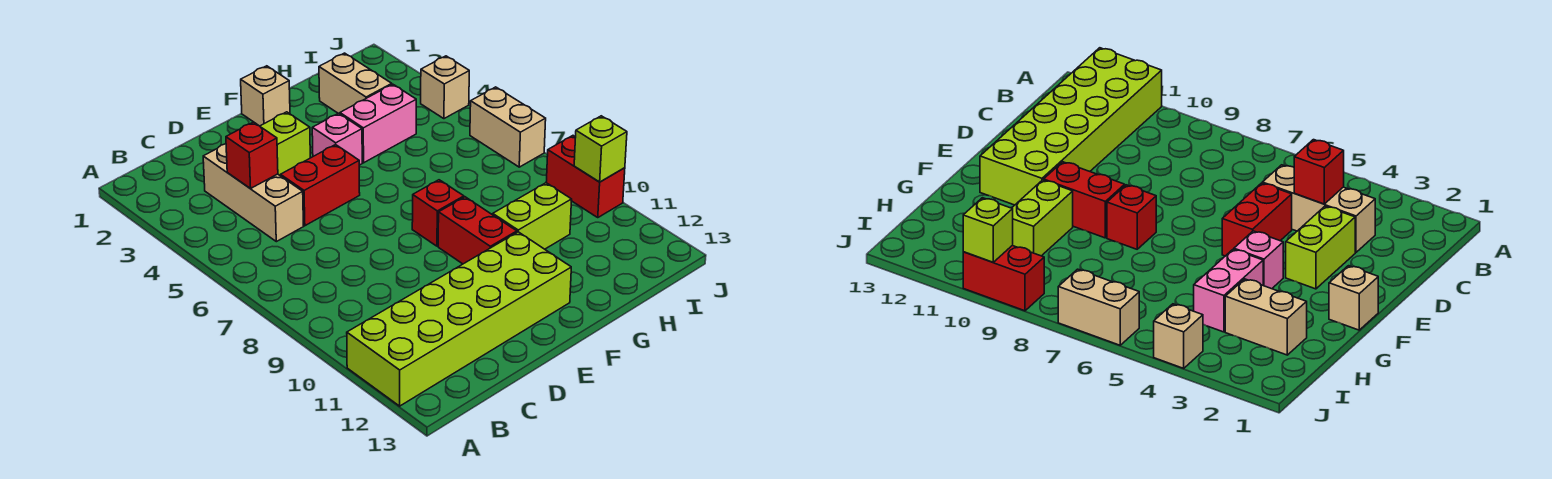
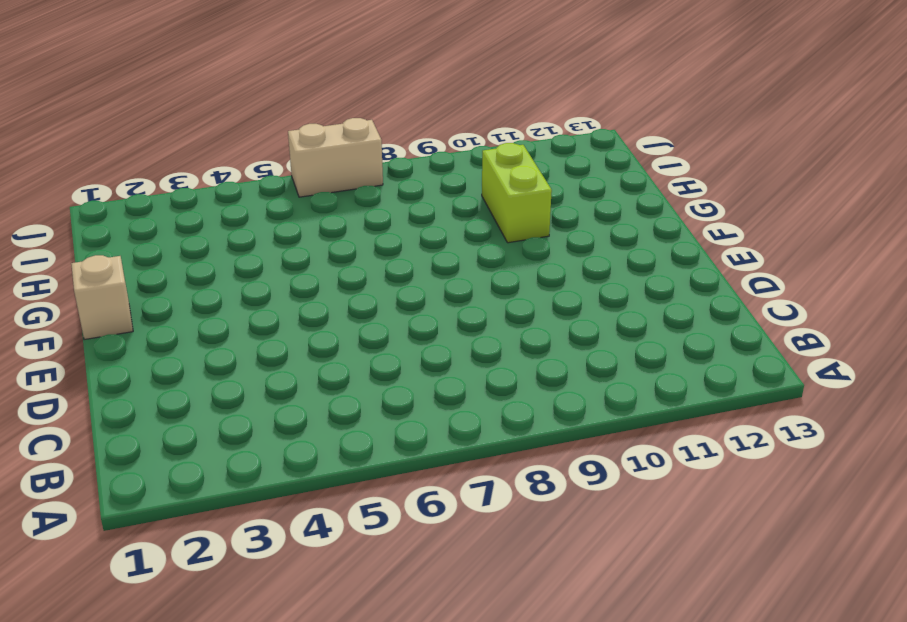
none -> lime 2x6 brick [347,232,571,406]
none -> tan 1x3 brick [203,144,304,242]
none -> lime 1x2 brick [260,112,310,176]

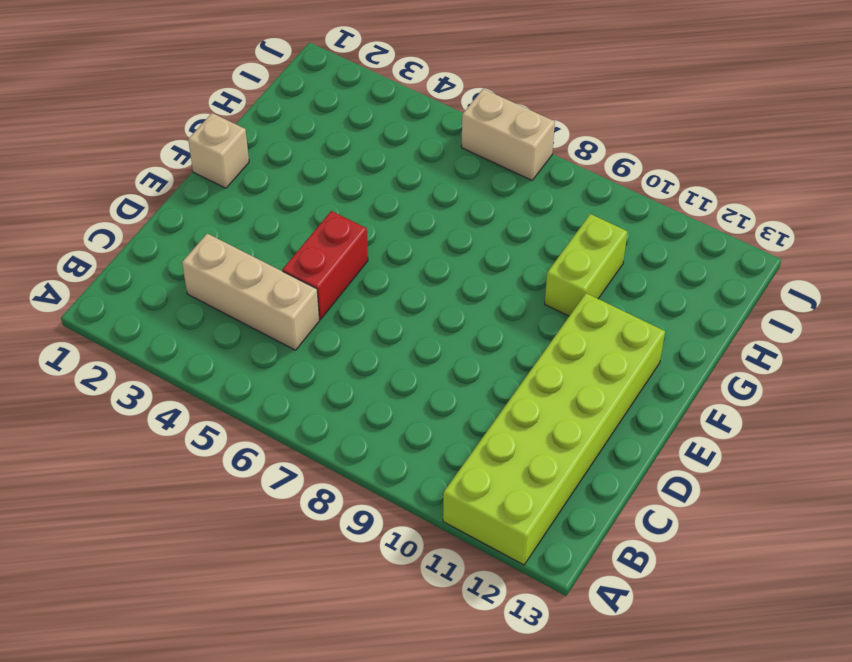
none -> lime 1x2 brick [260,112,310,176]
none -> pink 1x1 brick [312,113,362,165]
none -> red 1x1 brick [412,180,464,246]

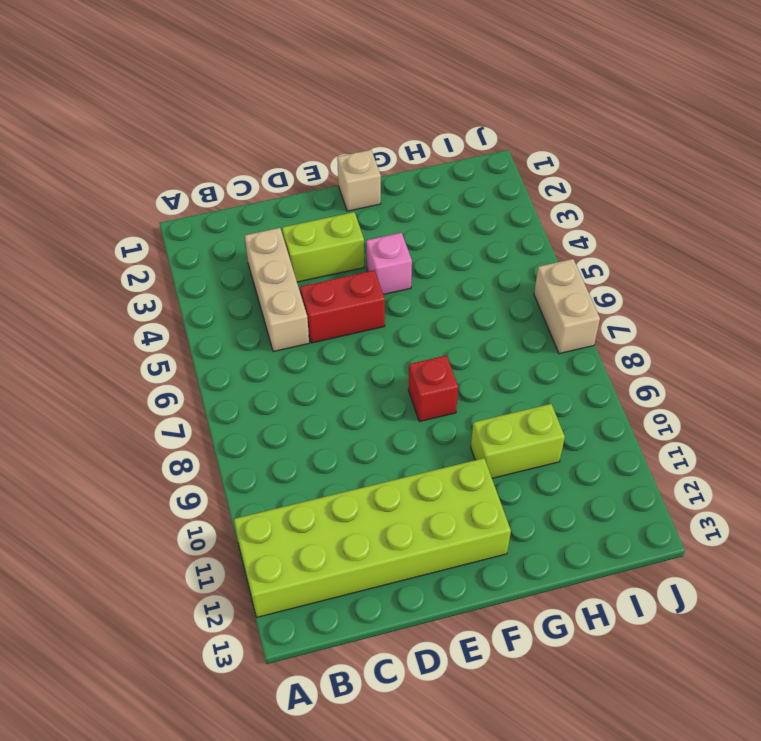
none -> red 1x2 brick [438,197,517,264]
none -> pink 1x2 brick [340,84,416,163]
none -> tan 1x2 brick [319,53,392,114]

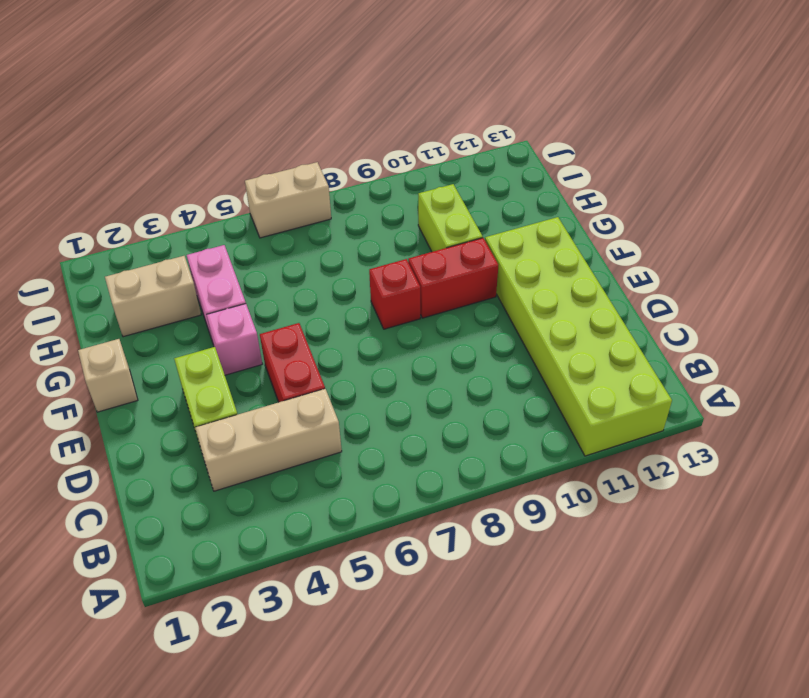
none -> tan 1x1 brick [421,56,469,119]
none -> red 1x2 brick [546,136,625,218]
none -> red 1x1 brick [226,122,278,189]

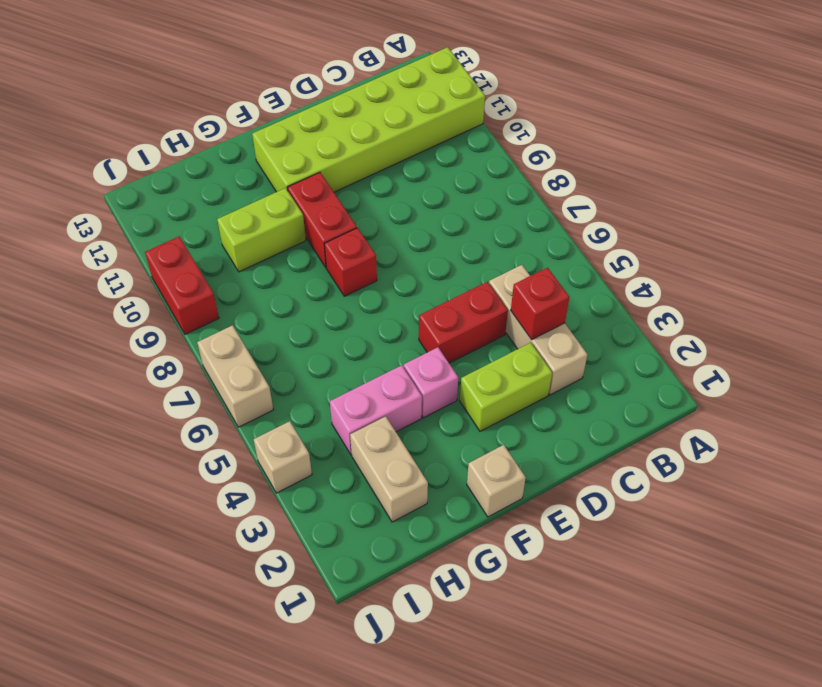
none -> lime 1x1 brick [574,116,627,182]

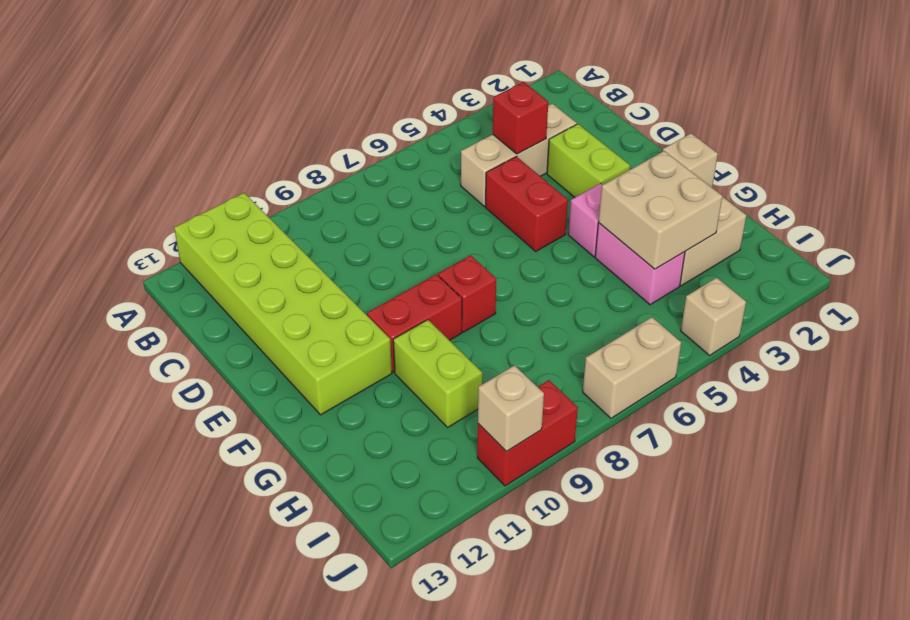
tan 2x2 brick [599,151,722,269] -> none
tan 1x1 brick [478,365,544,452] -> lime 1x1 brick [574,116,627,182]

